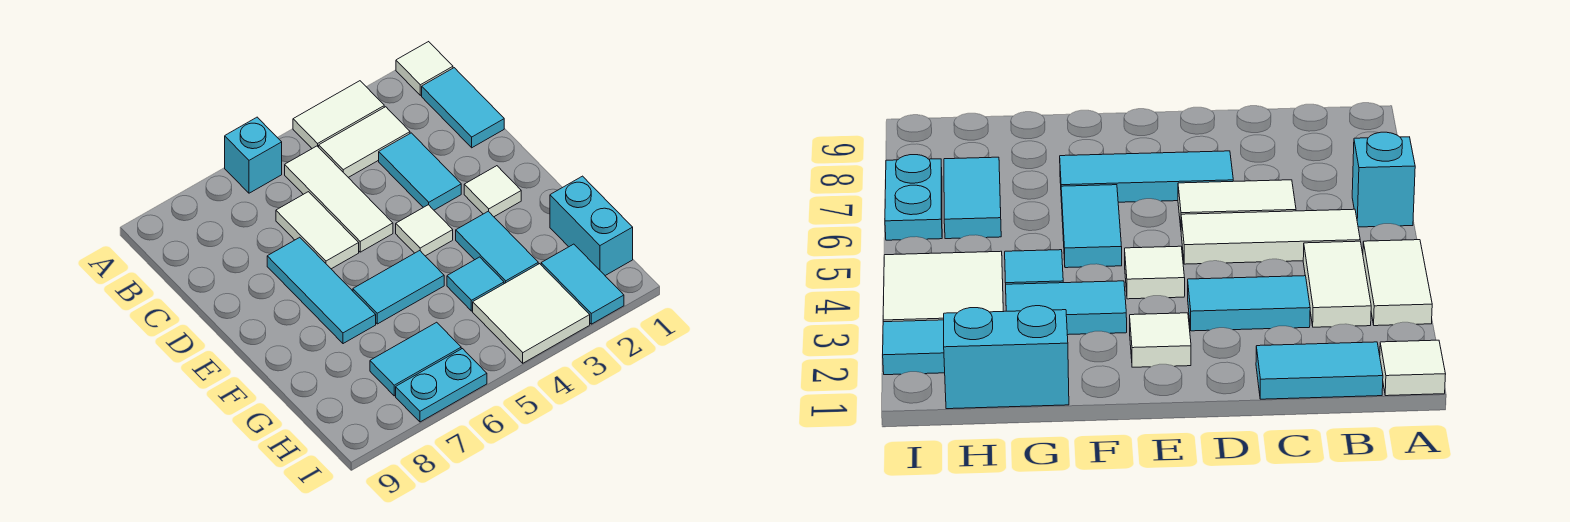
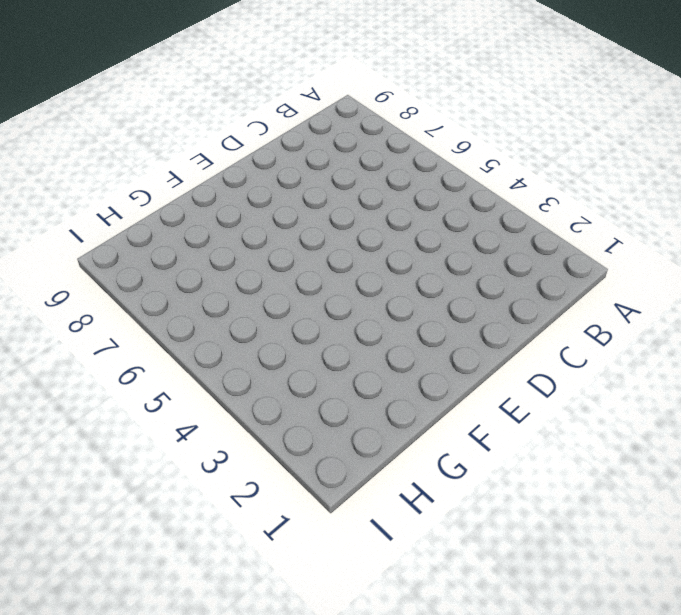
none -> white 1x1 tile [396,42,453,95]
none -> white 1x2 tile [293,81,384,148]
none -> cyan 1x1 brick [225,117,282,193]

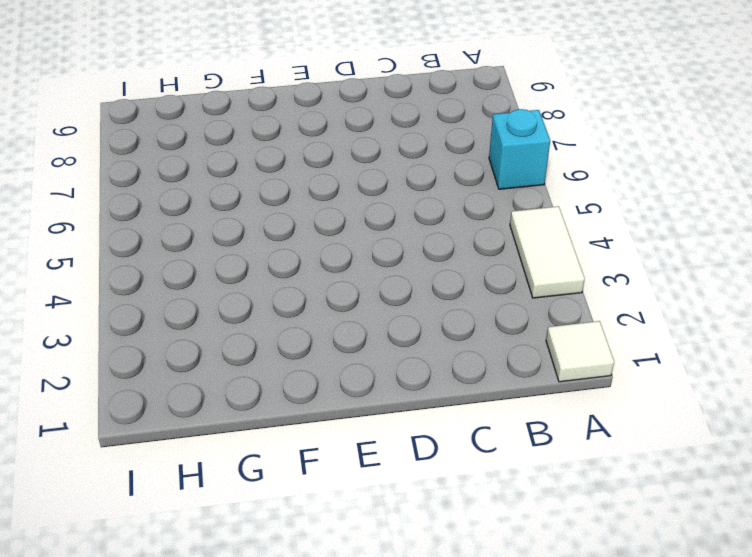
none -> cyan 1x2 tile [422,68,504,148]
none -> white 1x2 tile [319,107,410,177]
none -> white 1x3 tile [285,146,393,252]

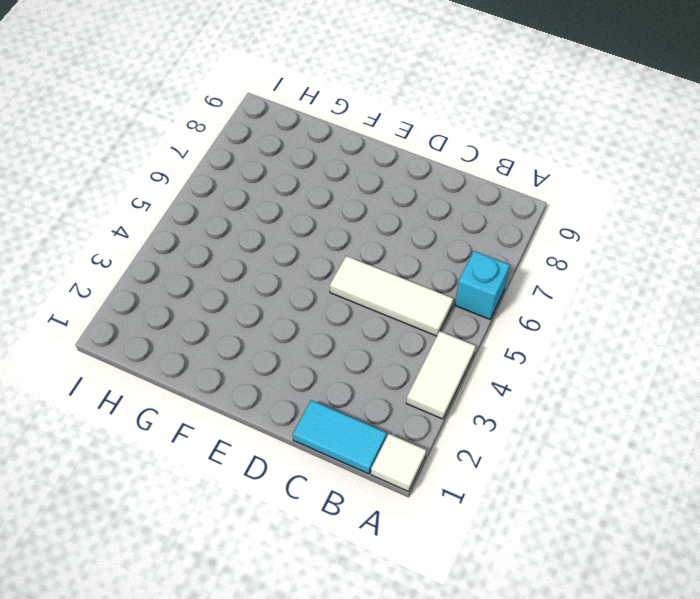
none -> white 1x2 tile [319,107,410,177]
none -> cyan 1x2 tile [379,133,461,210]
none -> white 1x2 tile [276,192,359,269]

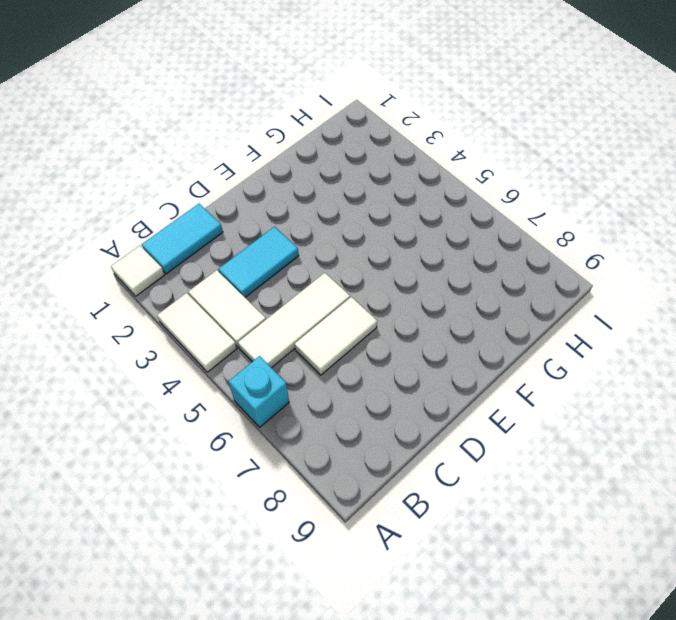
none -> cyan 1x3 tile [267,237,376,344]
none -> white 1x1 tile [464,166,521,217]
none -> white 1x1 tile [396,205,453,256]

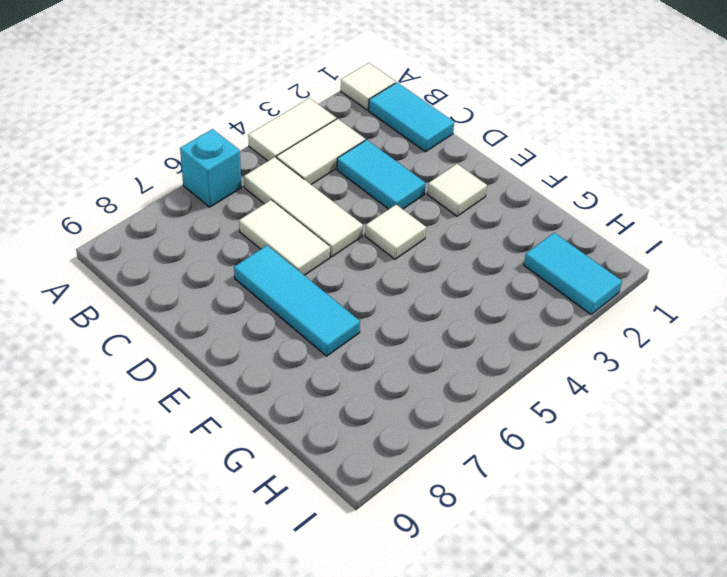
none -> cyan 1x2 tile [456,211,538,284]
none -> cyan 1x2 tile [353,251,444,324]
none -> cyan 1x2 brick [550,176,633,276]

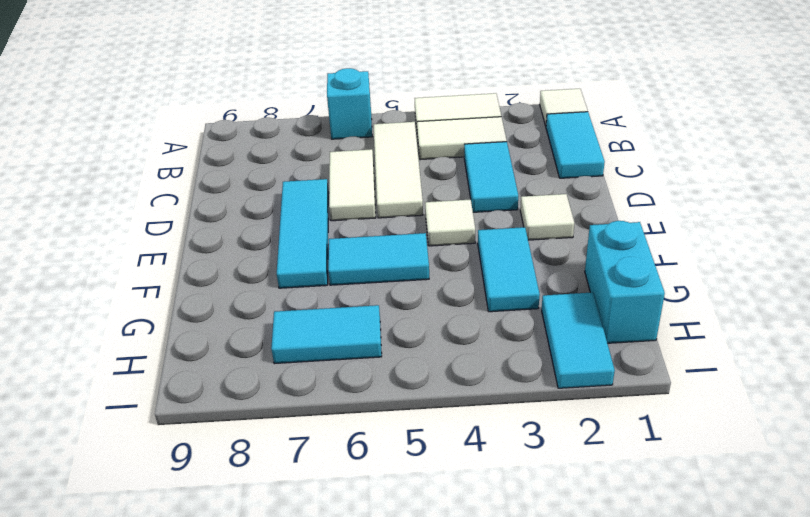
none -> cyan 1x1 tile [447,257,504,311]
none -> white 2x2 tile [473,264,590,363]
none -> cyan 1x2 plate [396,349,487,422]

